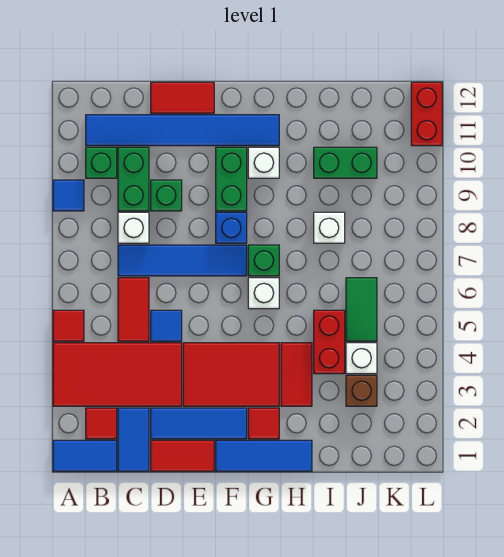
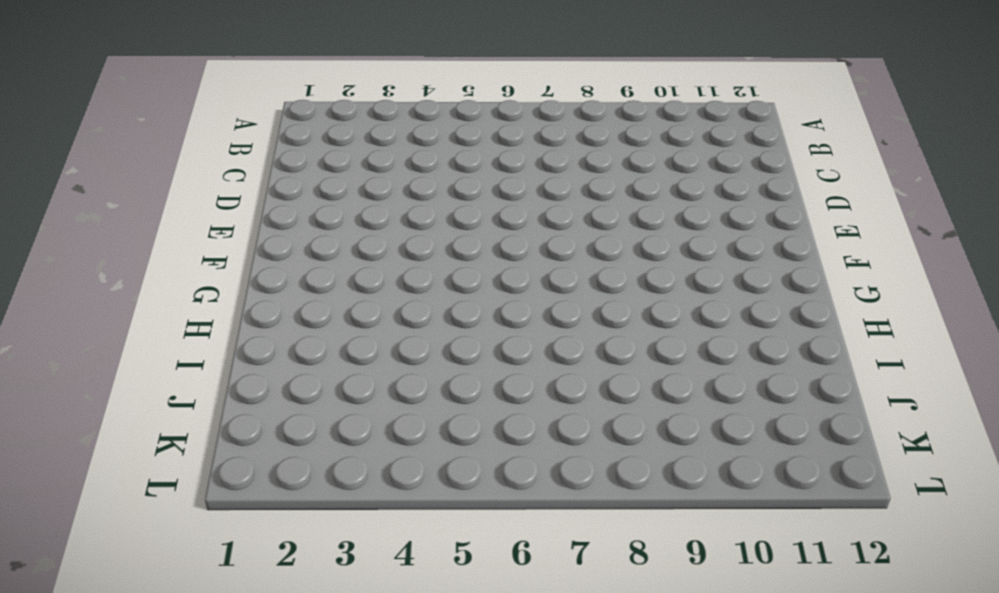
none -> blue 1x2 tile [53,440,117,471]
none -> red 2x4 tile [53,343,182,406]
none -> red 1x1 tile [53,310,84,341]
none -> blue 1x1 tile [53,180,84,211]

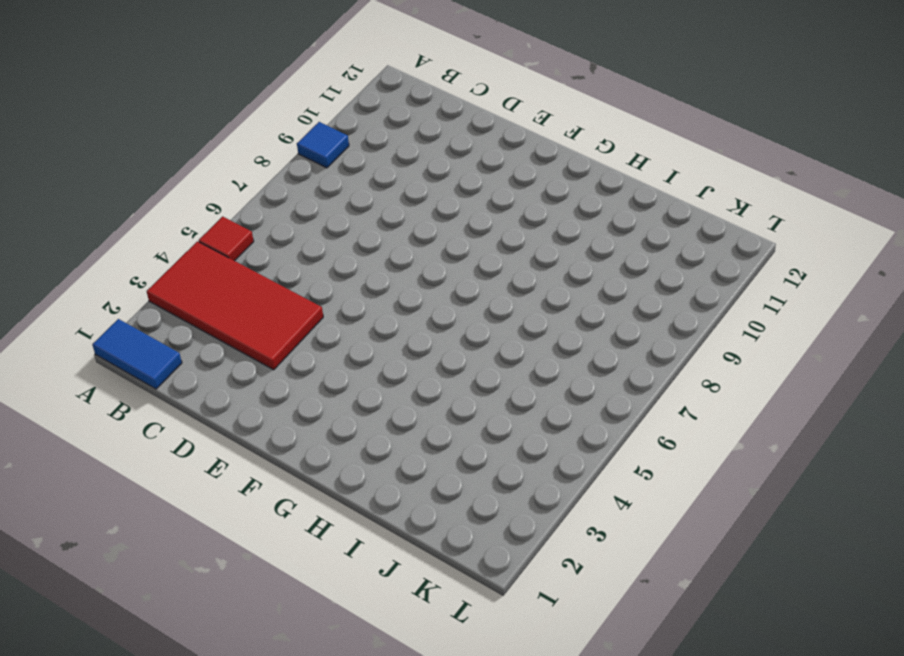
none -> red 1x1 tile [86,408,117,439]
none -> green 1x1 brick [86,147,117,178]
none -> blue 1x6 tile [86,115,279,146]
none -> blue 1x2 tile [118,408,149,471]

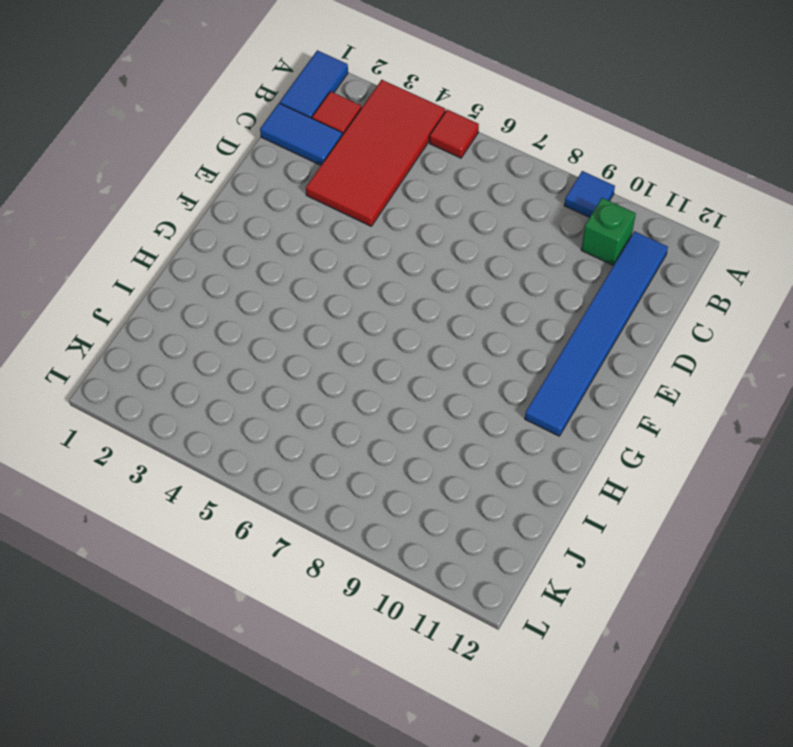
none -> red 1x2 tile [118,278,149,341]
none -> blue 1x4 tile [118,245,247,276]
none -> white 1x1 brick [118,212,149,243]
none -> green 1x2 brick [118,147,149,211]

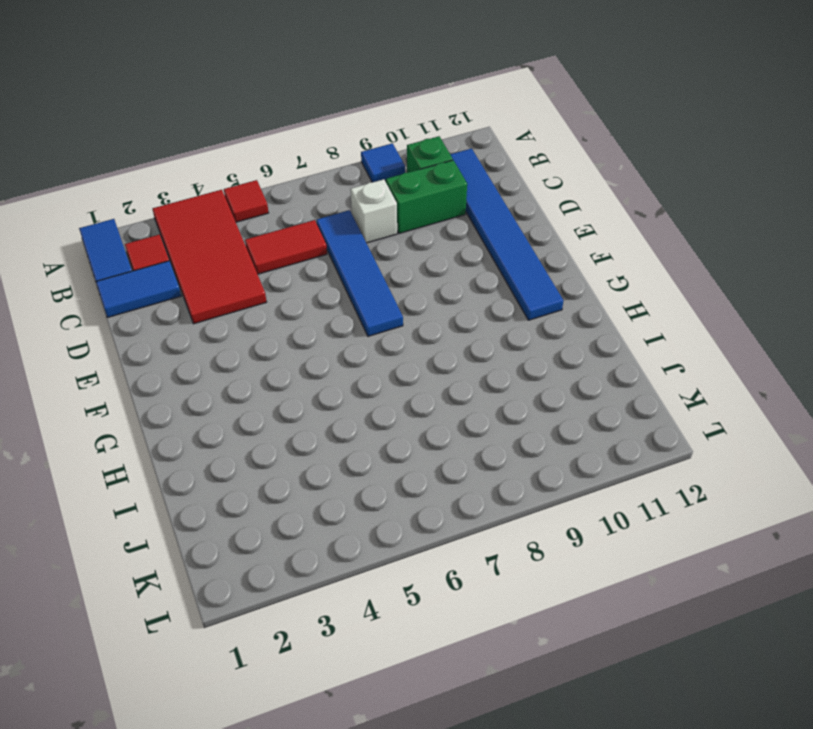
none -> red 1x2 tile [151,440,214,471]
none -> blue 1x3 tile [151,408,247,439]
none -> blue 1x1 tile [151,310,182,341]
none -> green 1x1 brick [151,180,182,211]

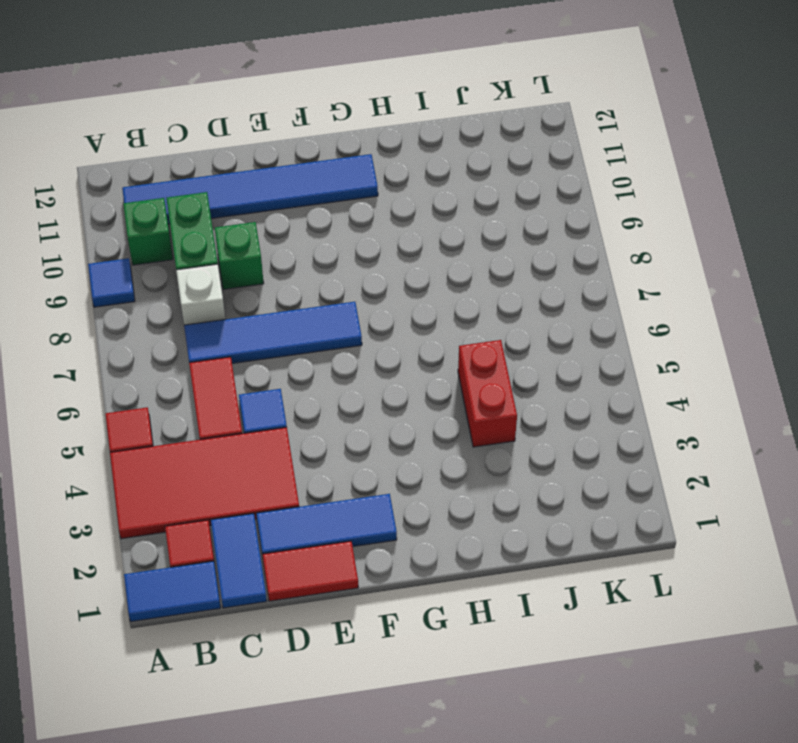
none -> red 1x2 tile [151,82,214,113]
none -> red 2x3 tile [183,343,279,406]
none -> blue 1x3 tile [216,440,312,471]
none -> blue 1x1 brick [216,212,247,243]

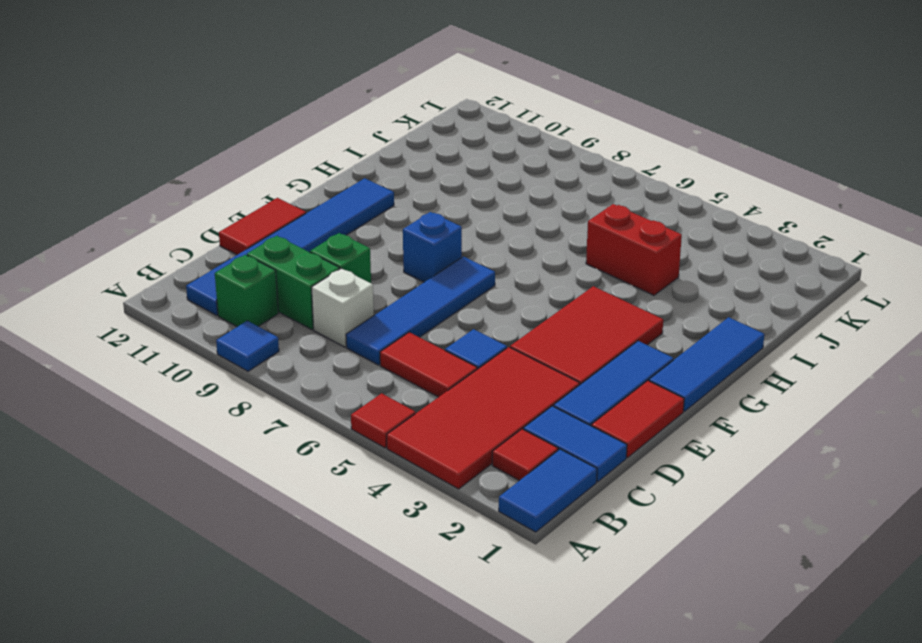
none -> green 1x2 brick [216,147,247,211]
none -> red 1x1 tile [248,408,279,439]
none -> white 1x1 brick [248,278,279,309]
none -> green 1x1 brick [248,245,279,276]

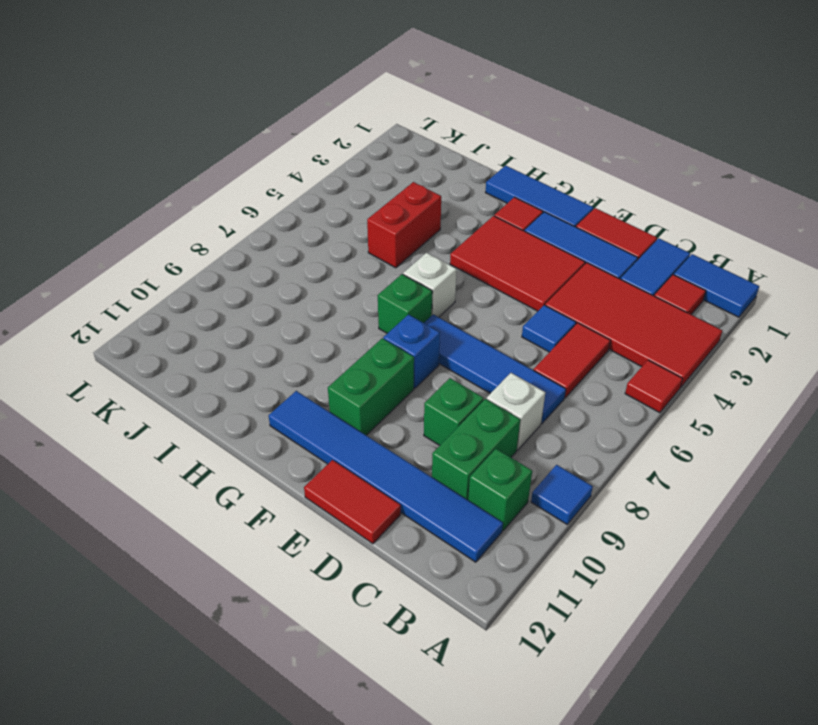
none -> white 1x1 brick [248,147,279,178]
none -> red 1x2 tile [281,343,312,406]
none -> white 1x1 brick [314,212,345,243]
none -> green 1x2 brick [314,147,377,178]

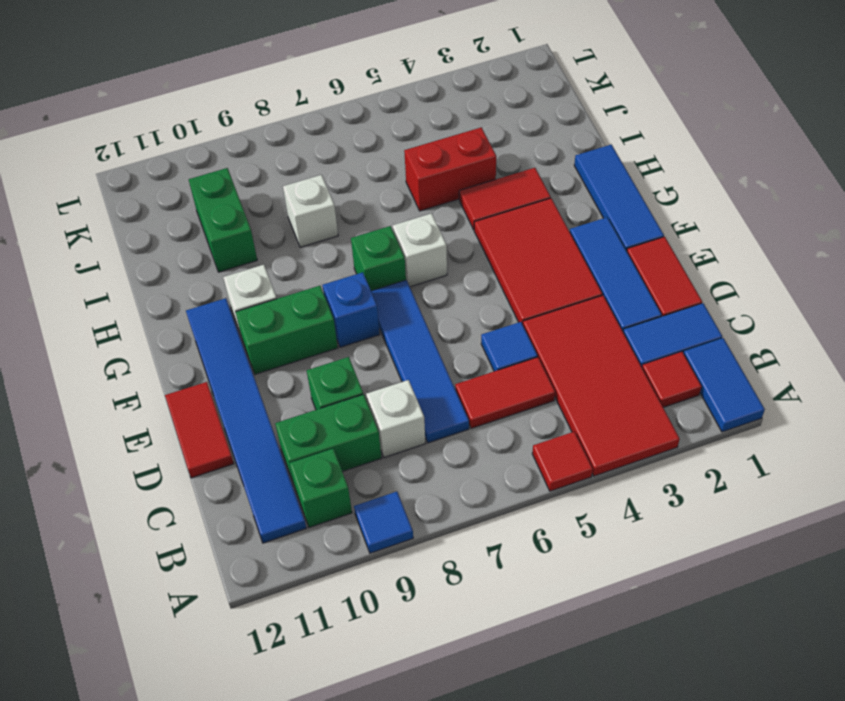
none -> red 1x1 tile [248,408,279,439]
none -> brown 1x1 brick [346,375,377,406]
none -> white 1x1 brick [346,343,377,374]
none -> green 1x2 tile [346,278,377,341]

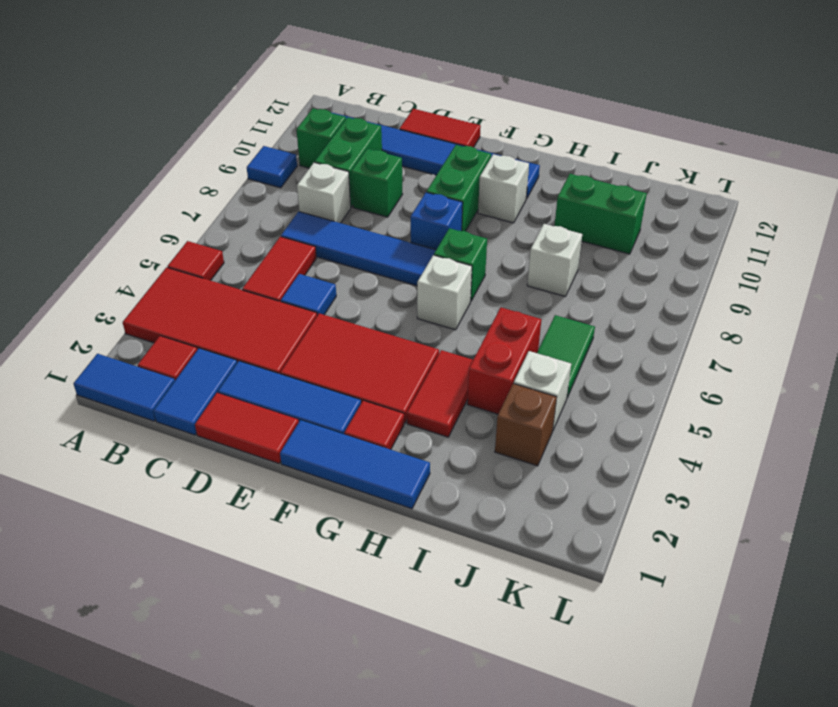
none -> red 1x2 brick [411,82,442,146]

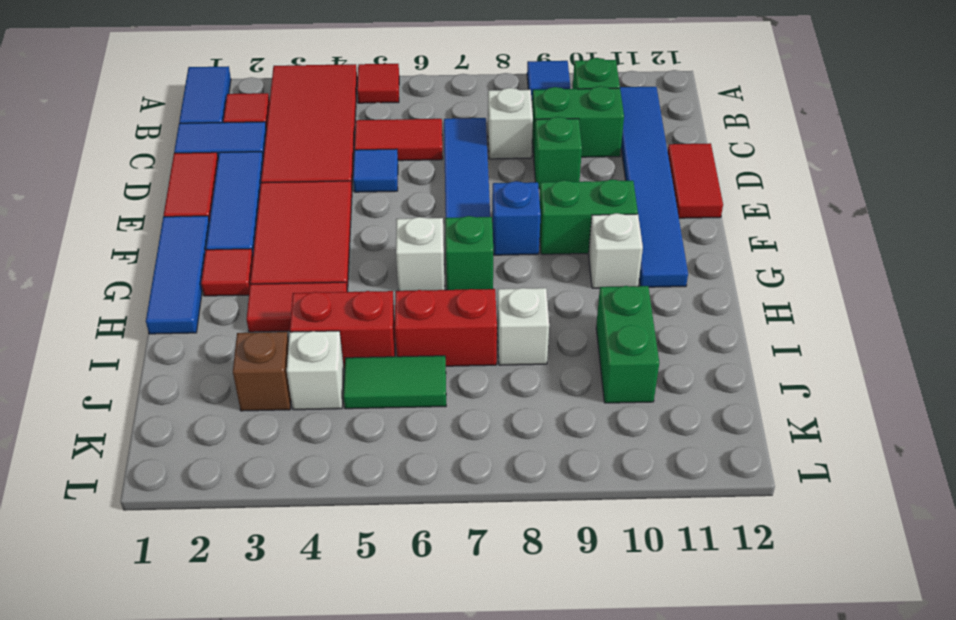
red 1x2 brick [395,289,497,366] -> red 1x2 brick moved to [411,82,442,146]

